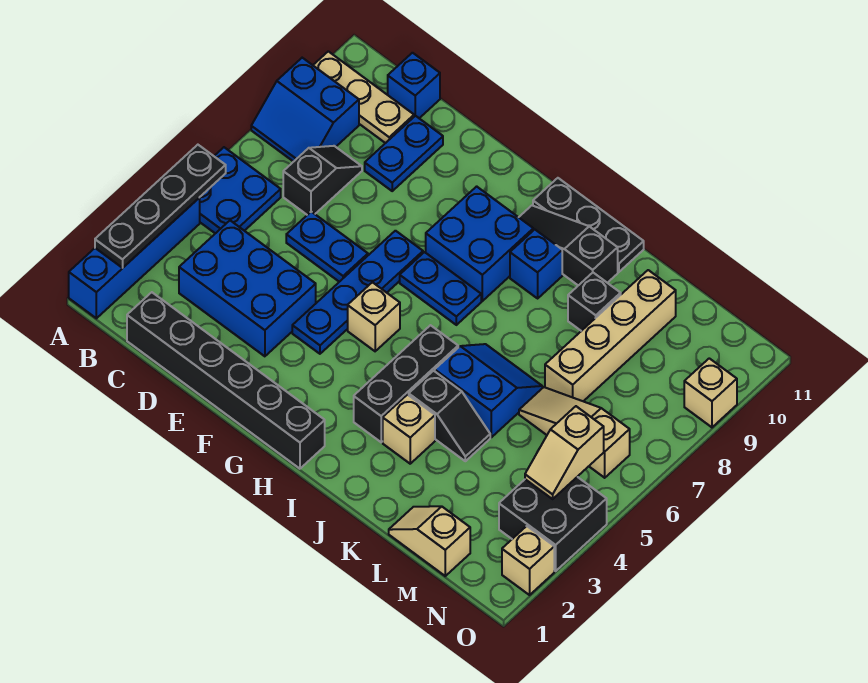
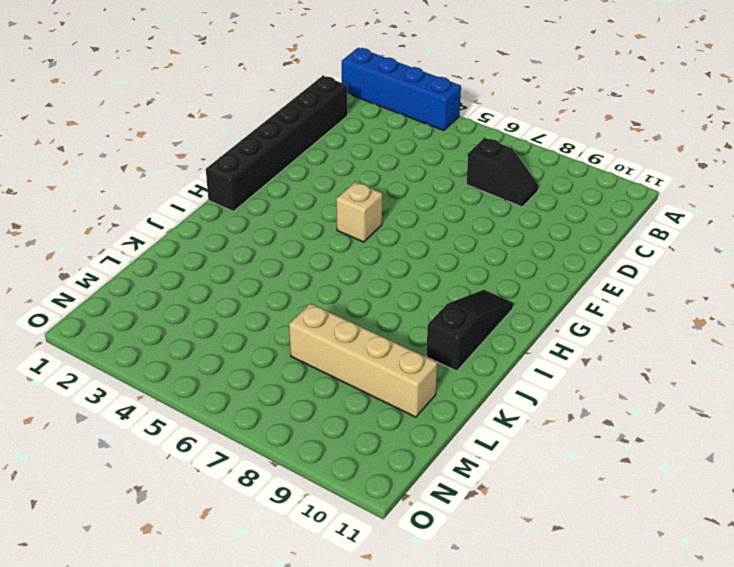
none -> blue 2x2 plate [199,147,281,233]
none -> blue 2x2 slope [251,58,359,162]
none -> tan 1x3 plate [313,51,414,143]
none -> blue 2x3 brick [179,221,316,356]

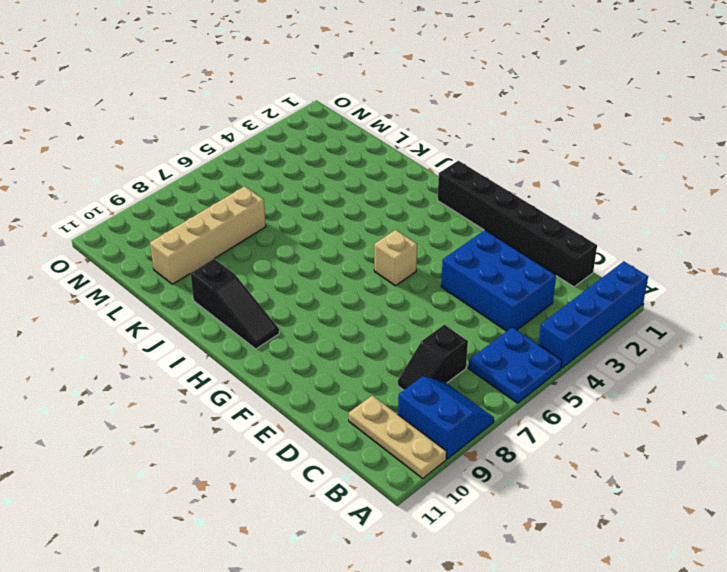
none -> blue 1x1 brick [388,53,440,118]
none -> blue 1x2 plate [286,212,368,282]
none -> blue 1x2 plate [365,116,443,191]
none -> blue 1x4 plate [292,231,423,354]

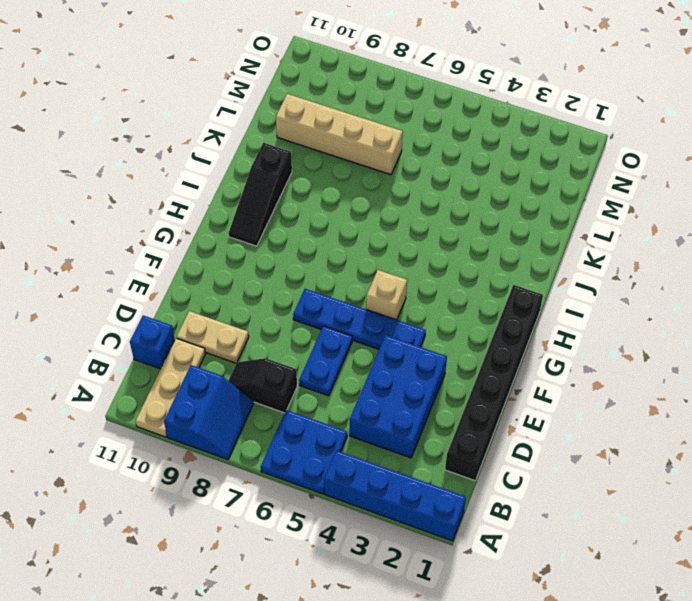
tan 1x2 plate [176,311,249,363] -> blue 1x2 plate [365,116,443,191]
none -> blue 1x2 plate [400,252,481,325]
none -> blue 2x2 brick [426,186,533,301]
none -> black 1x3 plate [533,178,644,272]
none -> black 1x3 brick [354,325,458,442]

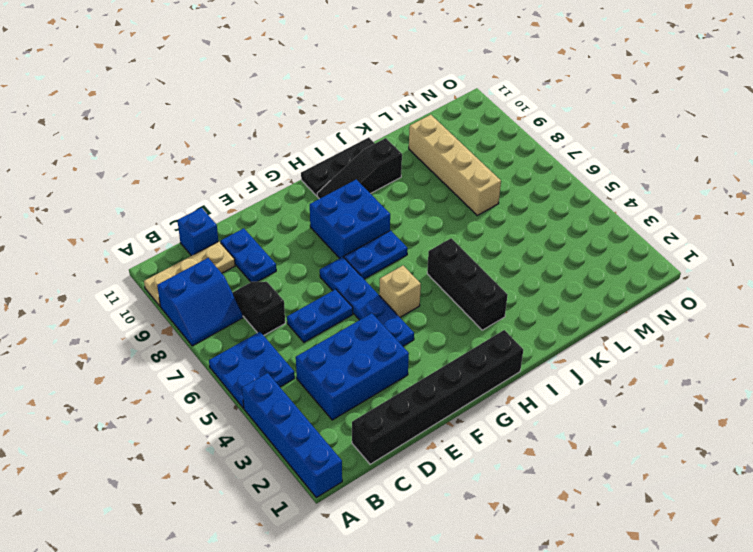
none -> blue 1x1 brick [510,230,562,298]
none -> tan 1x1 brick [383,395,435,464]
none -> black 1x2 slope [409,371,490,461]
none -> blue 2x2 slope [435,344,542,437]

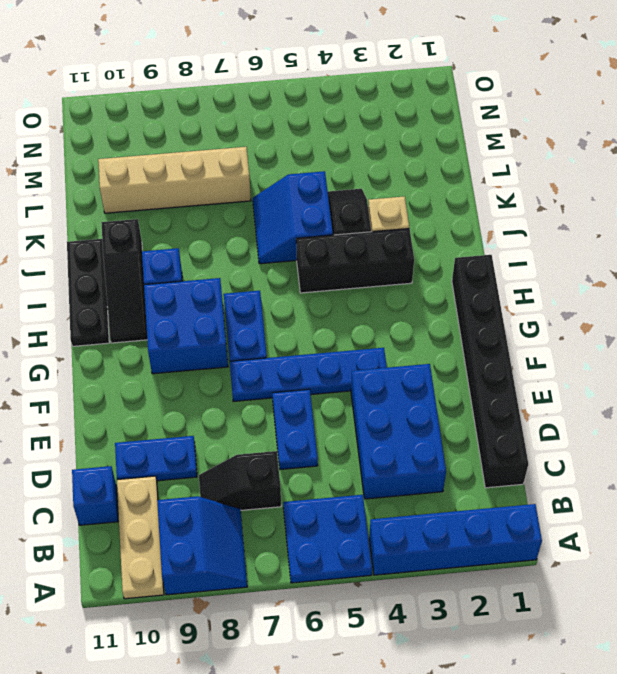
none -> tan 1x1 brick [348,282,400,351]
none -> black 1x1 brick [568,273,621,331]
none -> tan 1x2 slope [389,506,470,576]
none -> tan 1x3 slope [519,387,630,478]

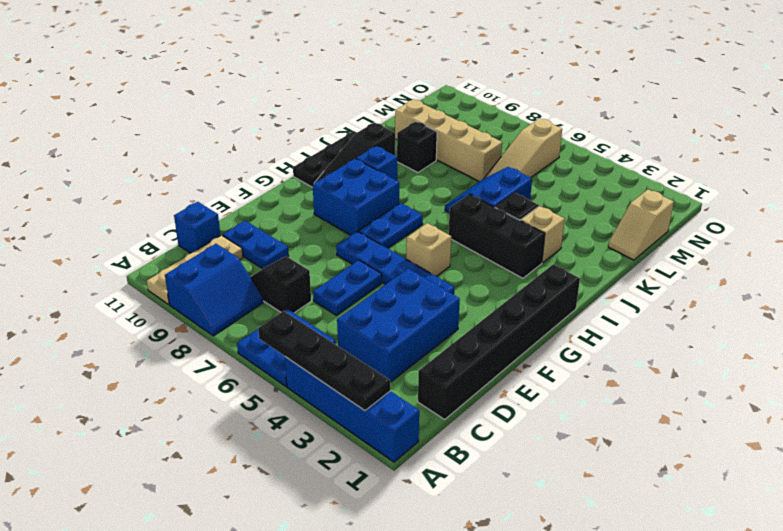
none -> black 2x2 brick [499,477,607,571]
none -> tan 1x1 brick [502,526,554,595]
none -> tan 1x1 brick [684,358,737,427]
none -> tan 1x2 slope [525,406,604,499]

